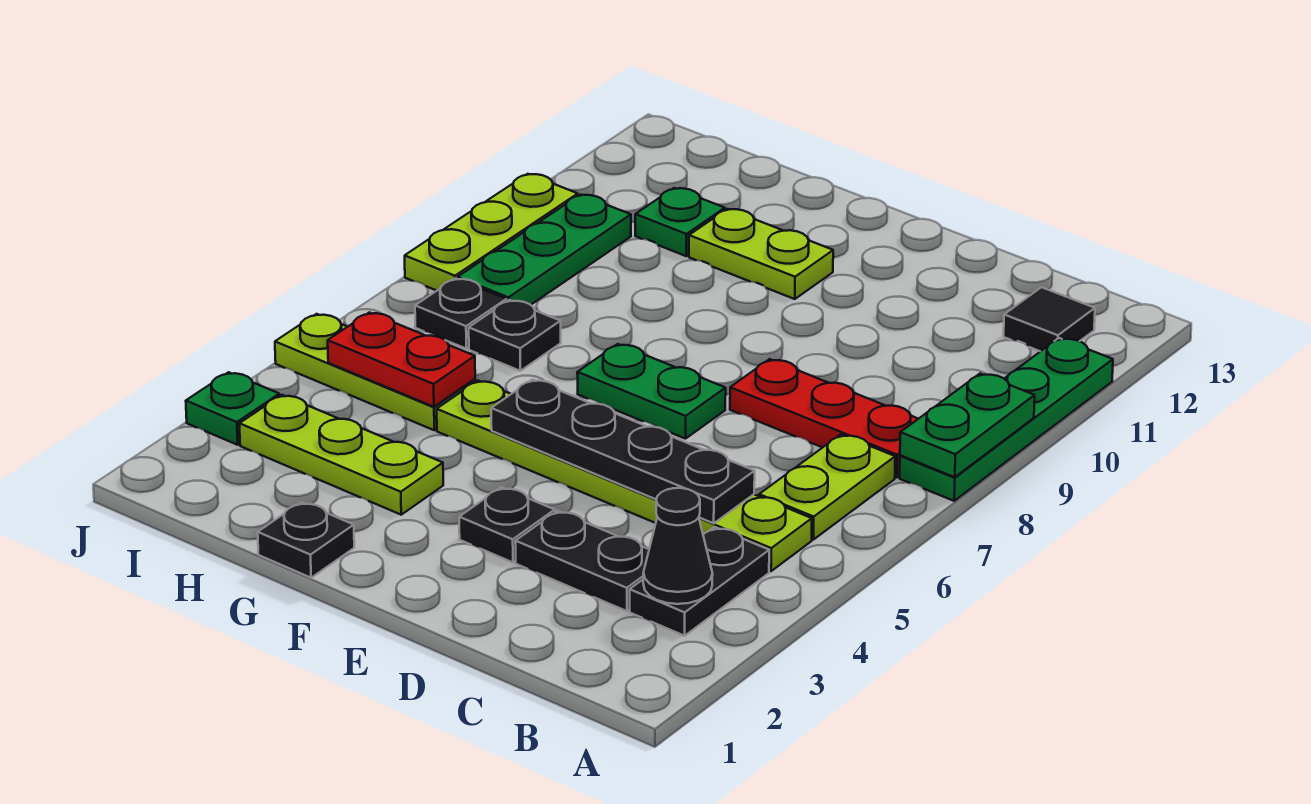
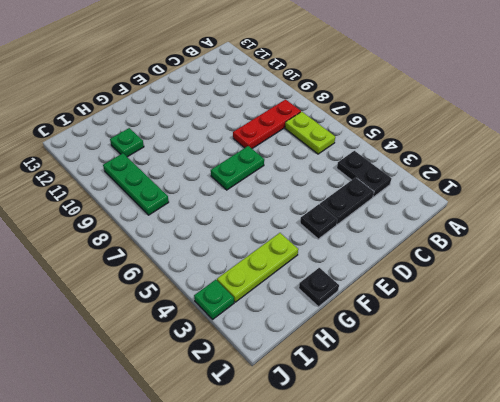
none -> green 1x4 plate [900,338,1113,501]
none -> lime 1x6 plate [437,381,812,571]
none -> black 1x1 tile [1004,287,1095,351]

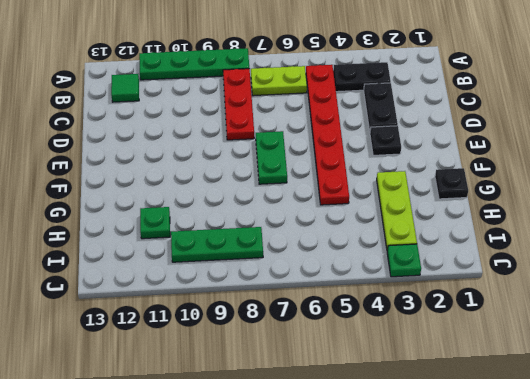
red 1x6 plate [306,65,349,205] -> lime 1x6 plate [437,381,812,571]
green 1x1 tile [111,74,139,102] -> black 1x1 tile [1004,287,1095,351]
none -> lime 1x2 plate [689,209,833,299]
none -> lime 1x3 plate [275,314,475,430]
none -> black 1x1 plate [469,300,561,371]

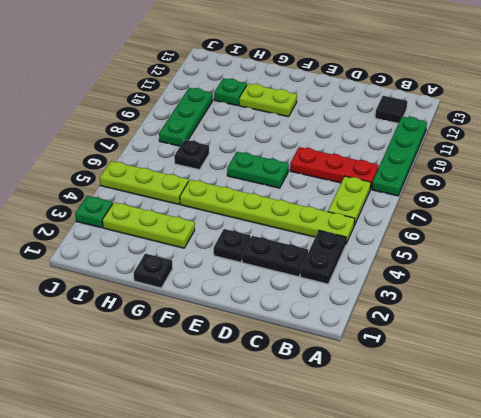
none -> black 1x1 plate [415,278,507,349]
none -> lime 1x3 plate [405,174,578,291]
none -> green 1x2 plate [900,374,1035,477]

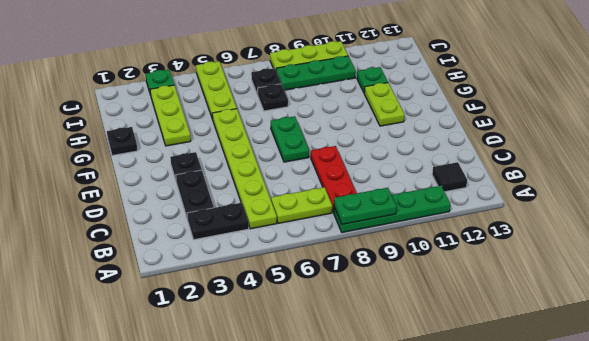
none -> black 1x1 cone [643,488,713,604]
none -> black 1x4 plate [491,380,755,523]
none -> red 1x2 plate [328,312,475,407]

